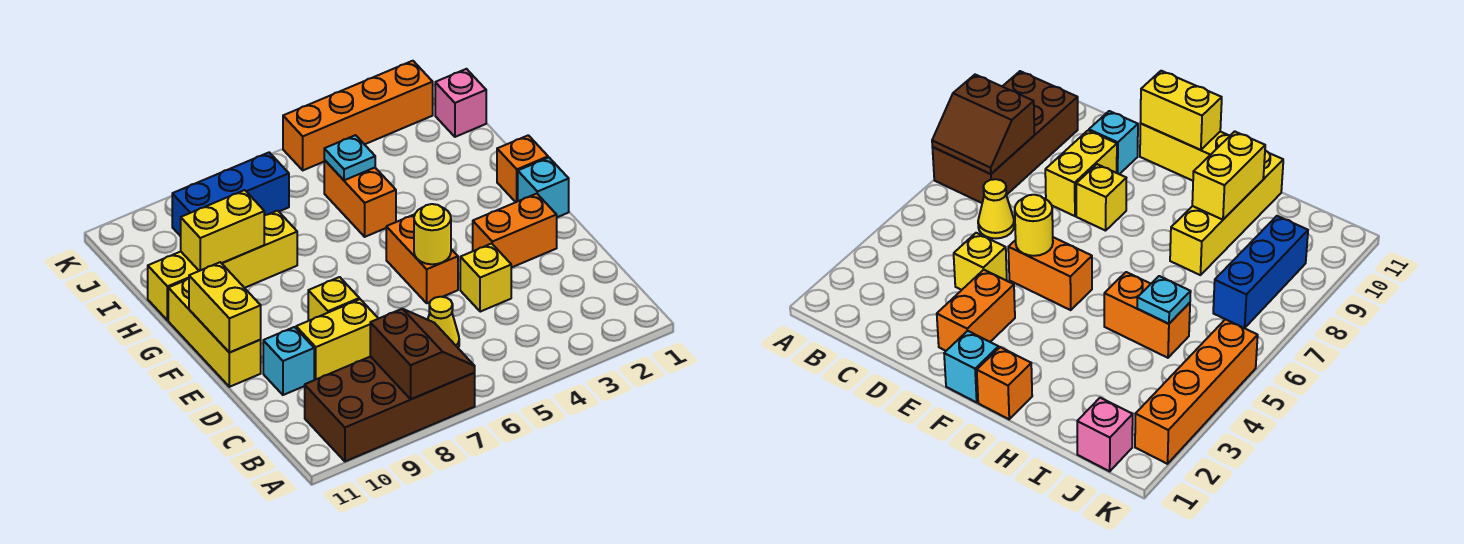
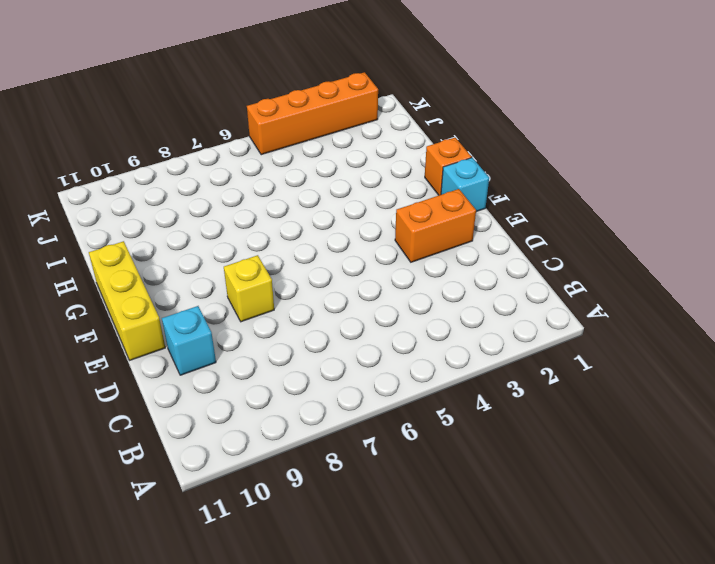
none -> brown 2x4 brick [305,356,475,461]
none -> yellow 1x1 cone [428,297,459,348]
none -> yellow 1x1 brick [460,244,511,312]

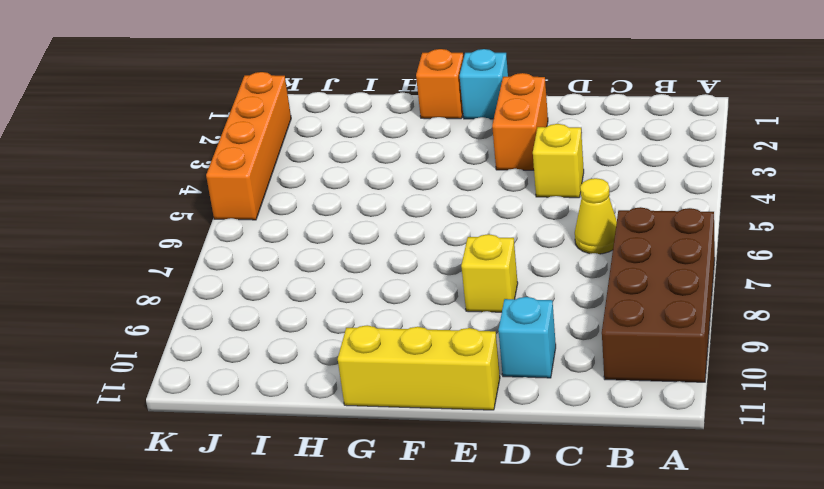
none -> yellow 1x2 brick [296,299,378,380]
none -> orange 1x2 brick [386,214,458,303]
none -> orange 1x2 brick [324,160,396,237]

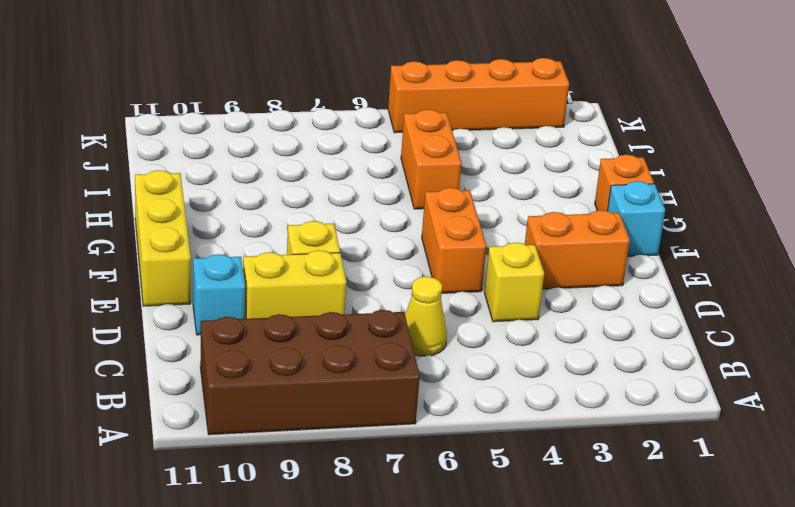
none -> yellow 1x4 brick [148,211,297,320]
none -> pink 1x1 brick [435,69,486,137]
none -> blue 1x3 brick [172,152,289,236]

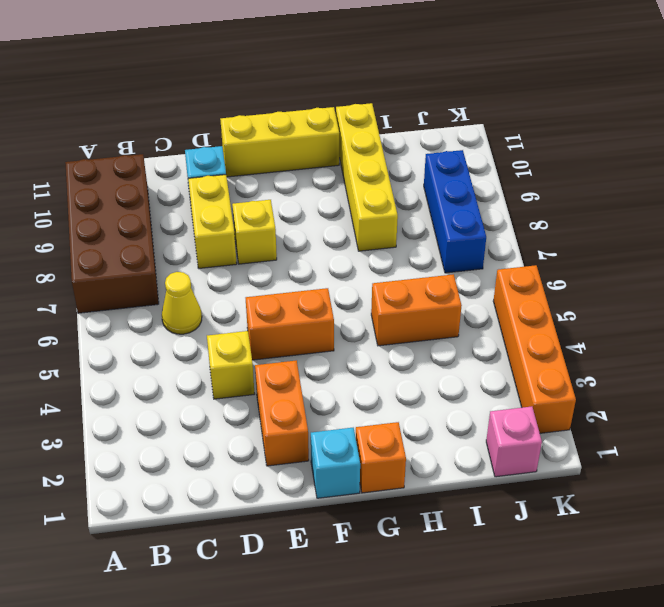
none -> brown 2x2 slope [370,309,475,399]
none -> yellow 1x1 round brick [414,204,451,264]
none -> yellow 1x2 brick [189,262,261,353]

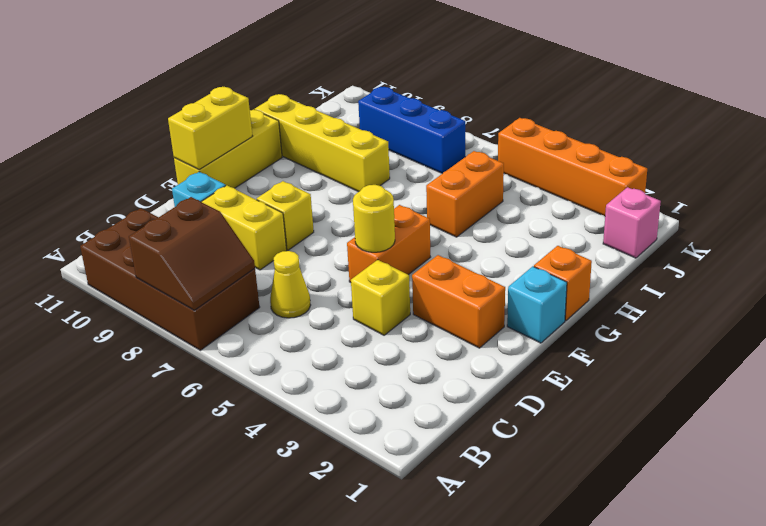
none -> yellow 1x2 brick [181,190,264,271]
none -> cyan 1x1 plate [324,135,375,180]

